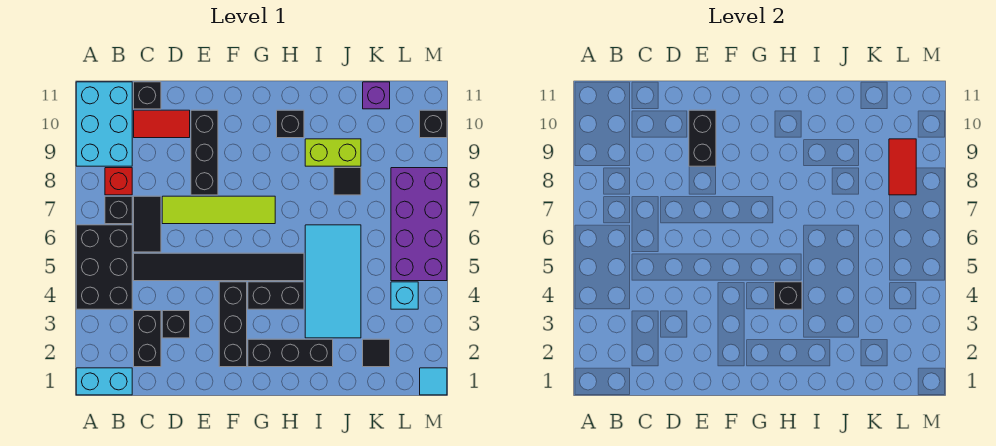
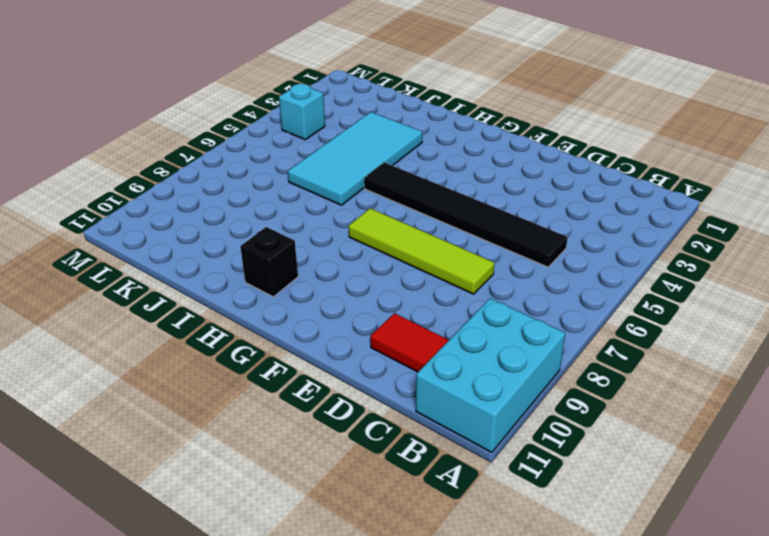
none -> cyan 1x2 brick [76,368,132,395]
none -> black 2x3 brick [76,225,132,309]
none -> black 1x1 brick [105,196,132,224]

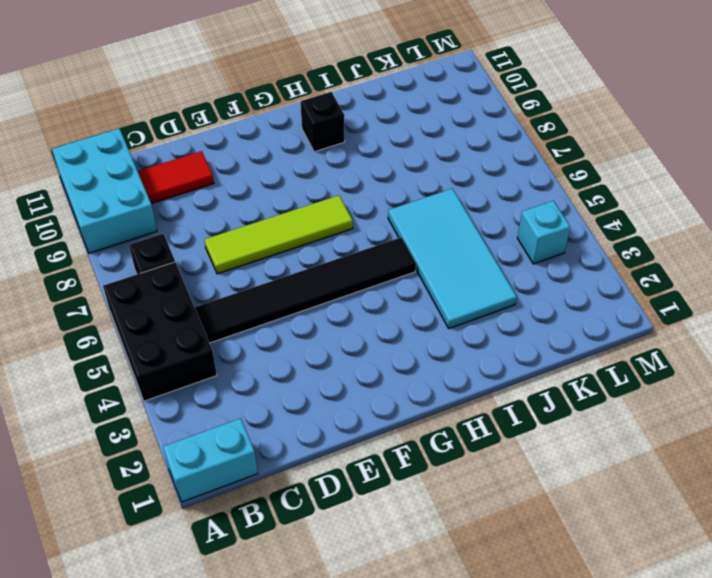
none -> red 1x1 brick [105,168,132,195]
none -> black 1x2 brick [134,311,161,367]
none -> black 1x2 tile [134,196,161,252]

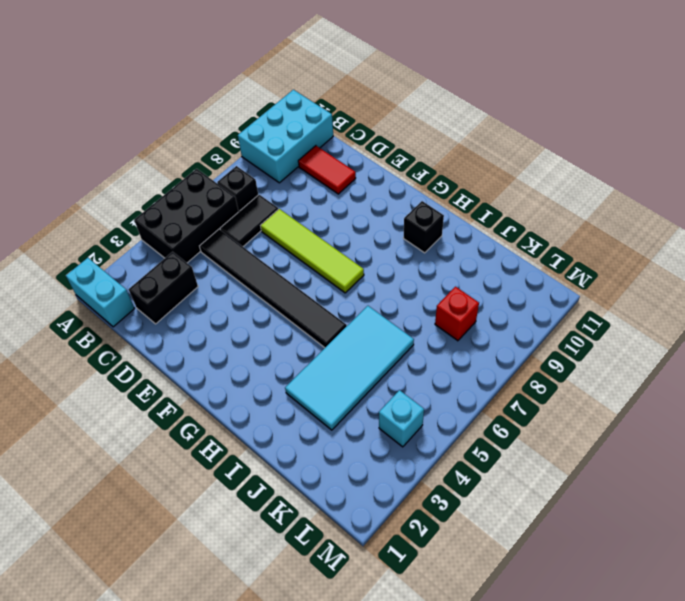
red 1x1 brick [435,287,479,341] -> red 1x1 brick moved to [105,168,132,195]
none -> black 1x1 brick [134,82,161,109]
none -> black 1x1 brick [162,311,190,338]
none -> black 1x3 brick [191,110,218,195]

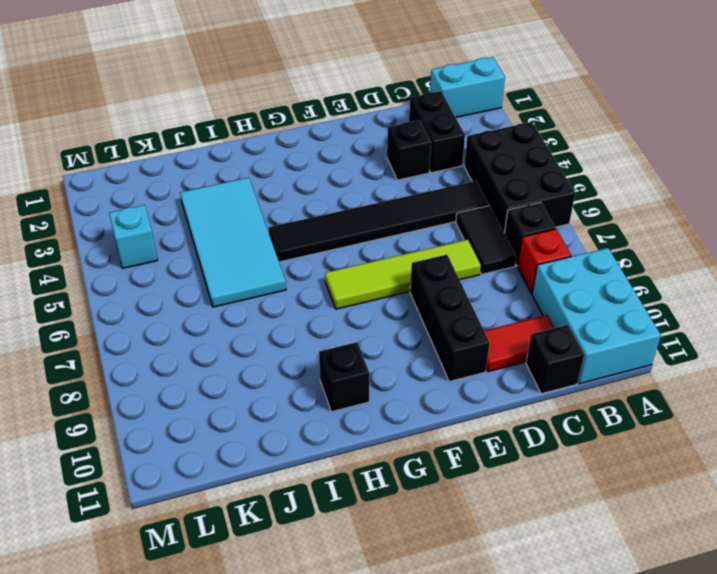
none -> black 1x3 brick [219,282,247,367]
none -> black 1x3 brick [248,339,333,367]
none -> black 1x2 brick [248,282,304,309]

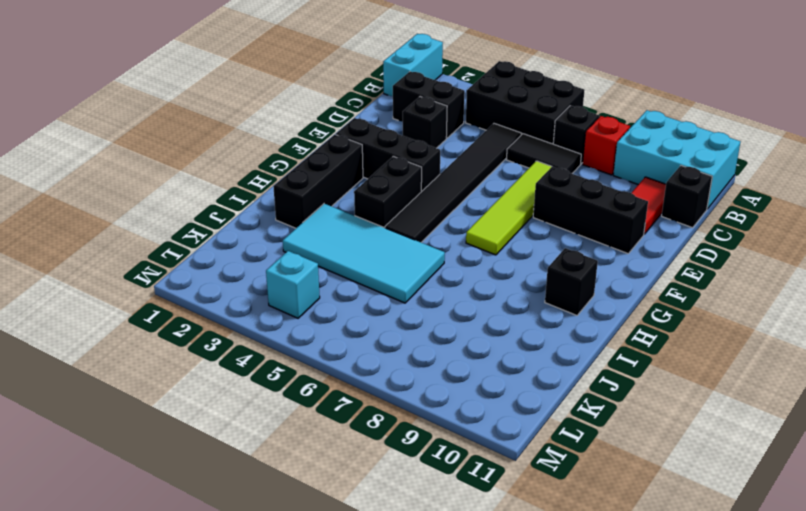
none -> lime 1x2 brick [305,139,361,166]
none -> black 1x1 tile [334,168,361,195]
none -> black 1x1 tile [363,339,390,367]

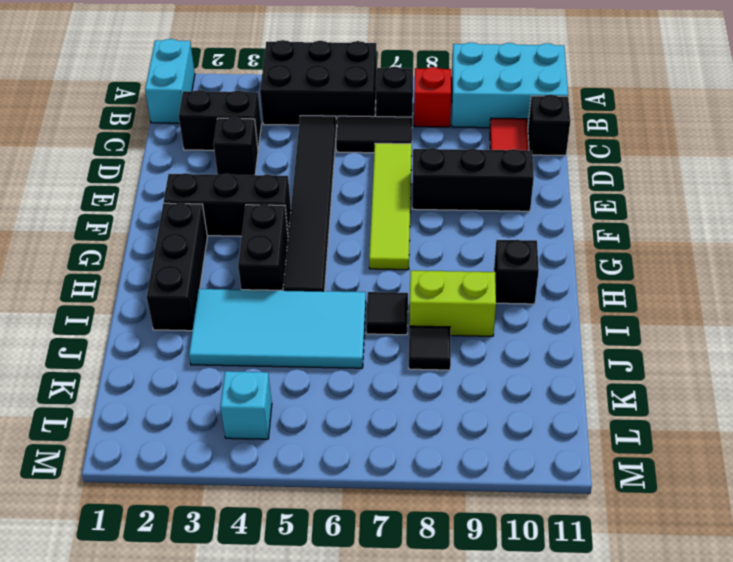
black 1x1 tile [366,292,408,335] -> black 1x1 tile moved to [363,339,390,367]
lime 1x2 brick [409,271,496,336] -> lime 1x2 brick turned to [305,139,361,166]
none -> purple 1x1 brick [363,82,390,109]
none -> purple 2x4 brick [391,168,447,281]
none -> cyan 1x1 tile [420,368,447,395]

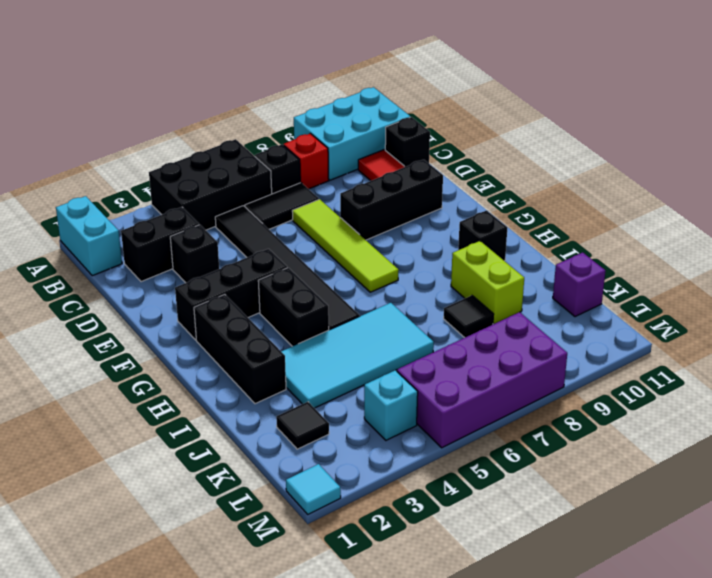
none -> black 1x1 brick [420,110,447,138]
none -> black 1x2 brick [689,110,716,166]
none -> black 1x1 brick [775,282,802,309]

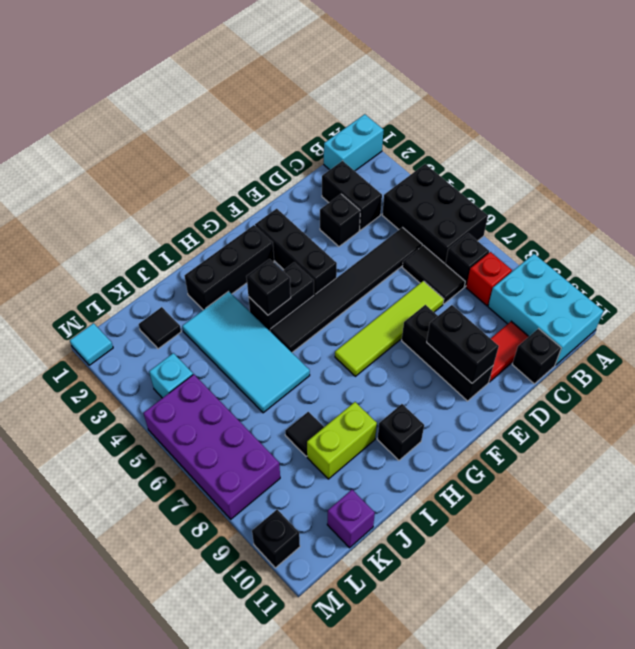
none -> red 1x2 tile [889,139,916,195]

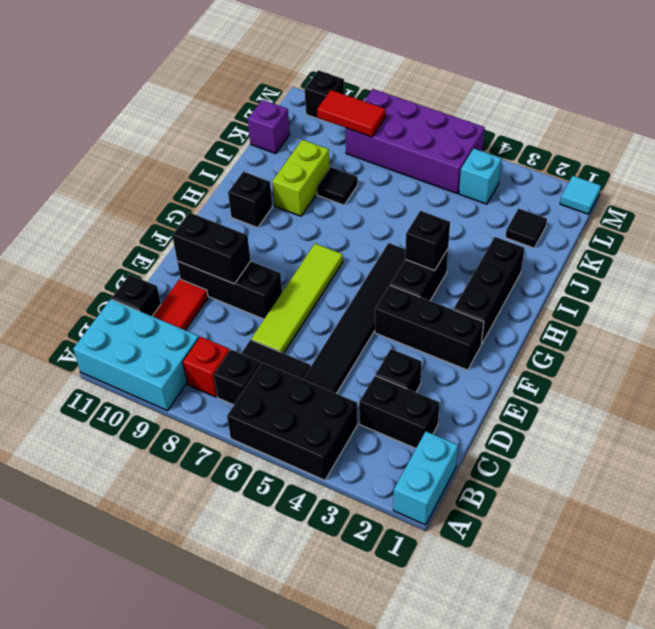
none -> cyan 2x4 tile [305,225,361,338]

